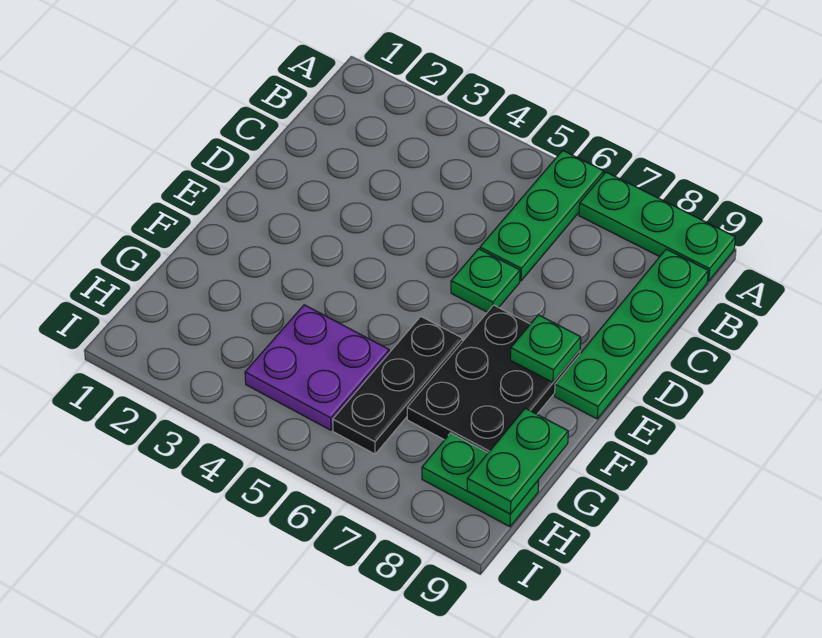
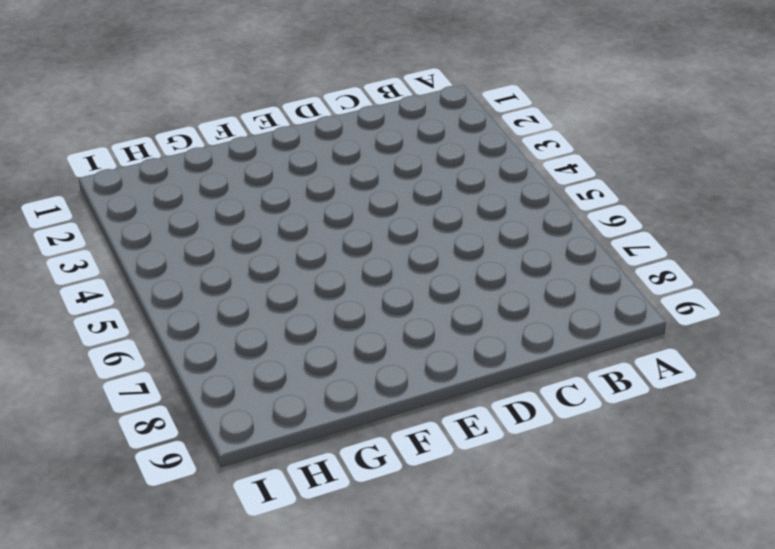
none -> green 1x3 plate [480,150,604,281]
none -> green 1x3 plate [579,172,735,281]

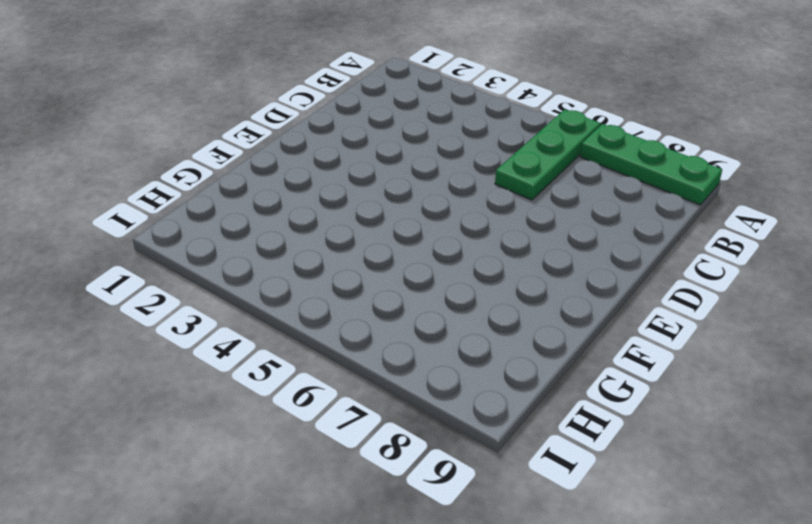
none -> green 1x4 plate [555,249,708,419]
none -> green 1x1 plate [451,249,520,312]

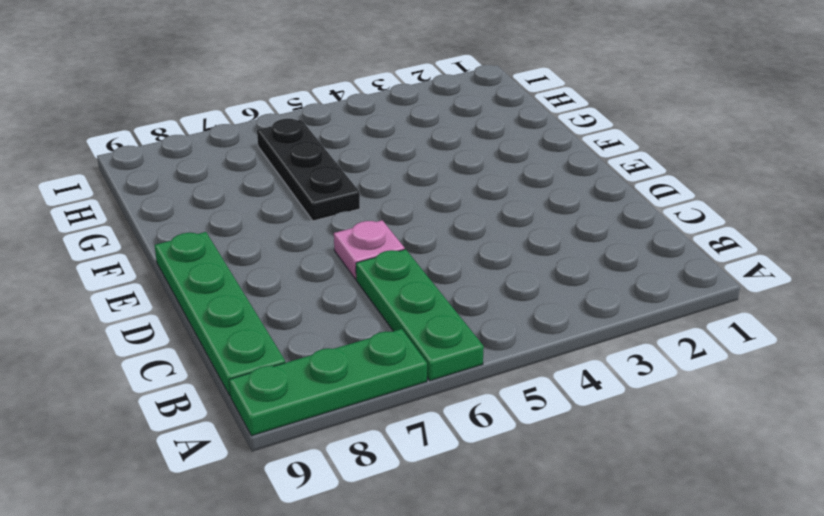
pink 1x1 plate [334,220,405,279] -> green 1x1 plate [451,249,520,312]
none -> black 2x3 plate [407,305,580,453]
none -> purple 2x2 plate [245,305,389,430]

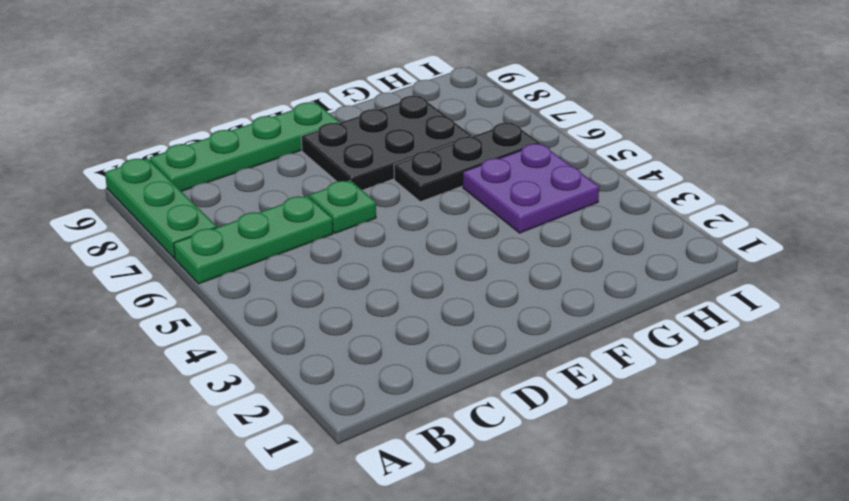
none -> green 1x2 plate [422,433,539,527]
none -> green 1x1 plate [510,315,581,382]

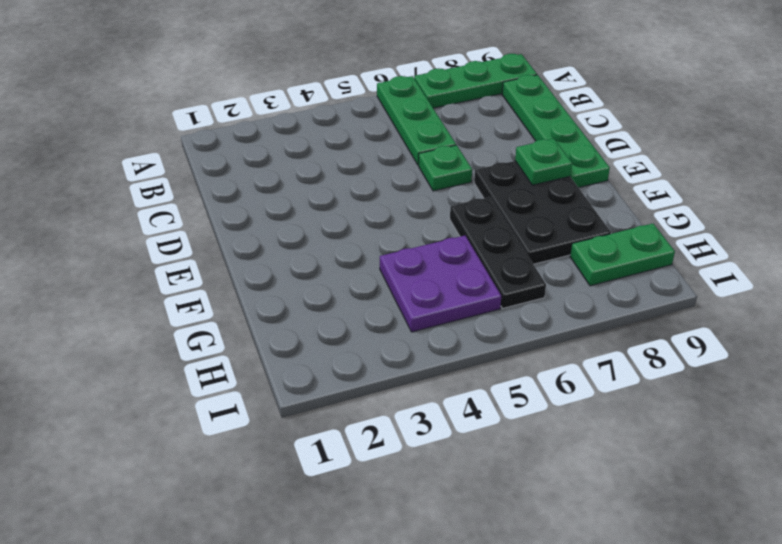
none -> green 1x2 plate [467,408,568,514]

